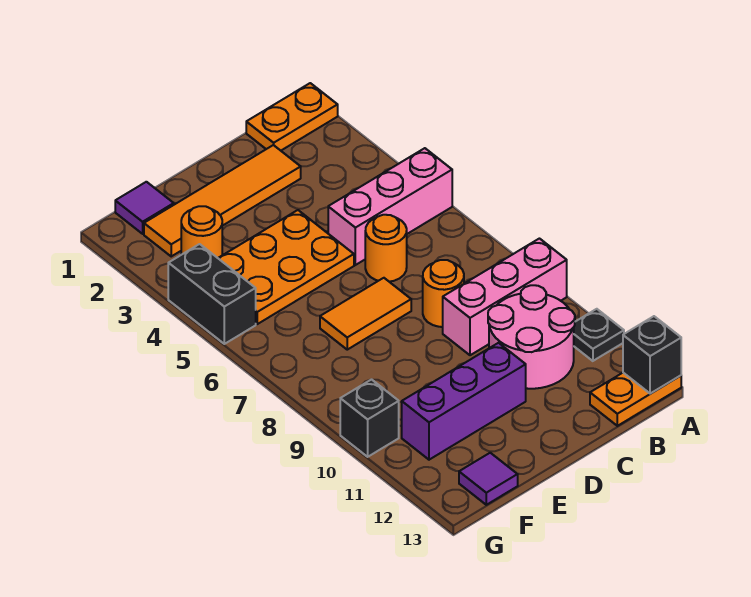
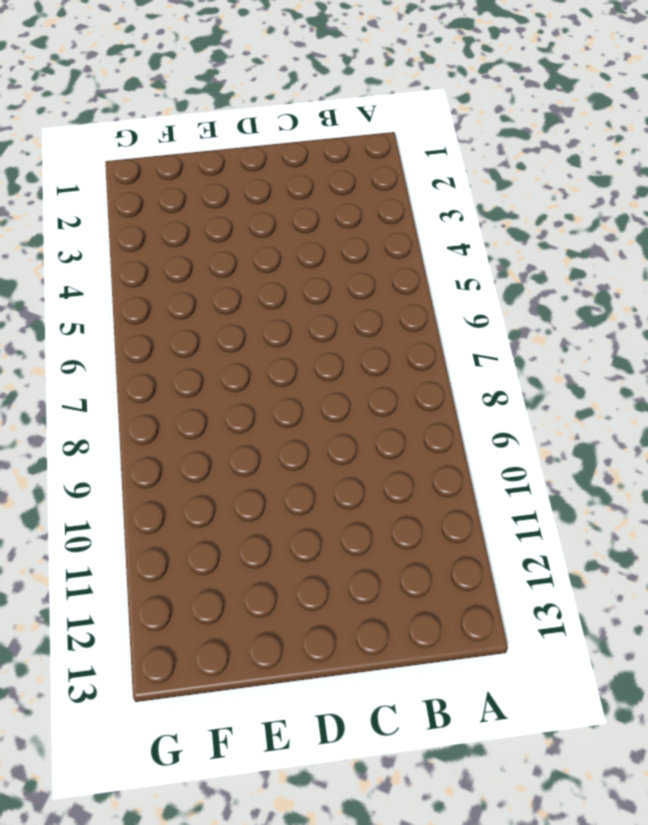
none -> orange 1x2 plate [246,83,338,151]
none -> pink 1x3 brick [328,148,452,265]
none -> pink 1x3 brick [443,239,567,355]

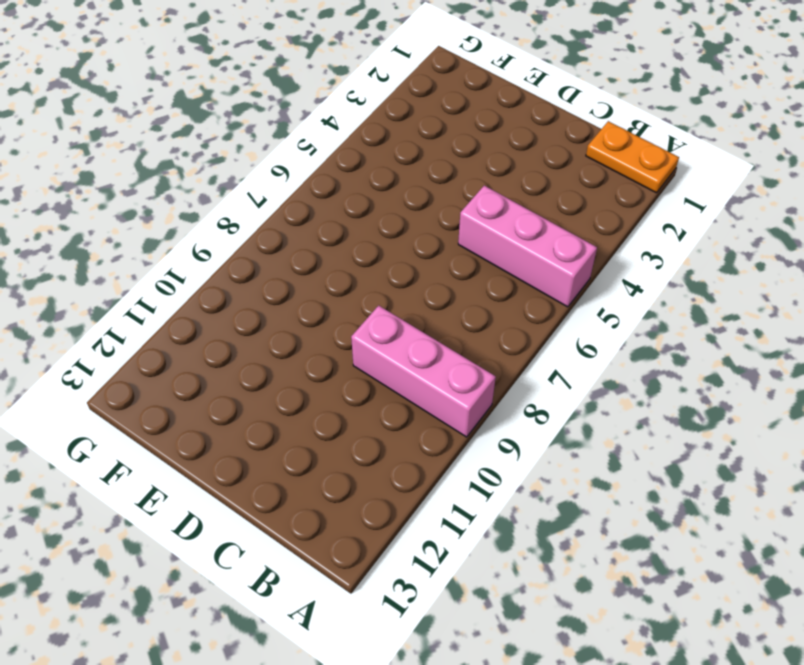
none -> black 1x1 plate [574,309,624,361]
none -> orange 1x2 plate [590,373,681,426]
none -> pink 2x2 round brick [488,285,575,389]

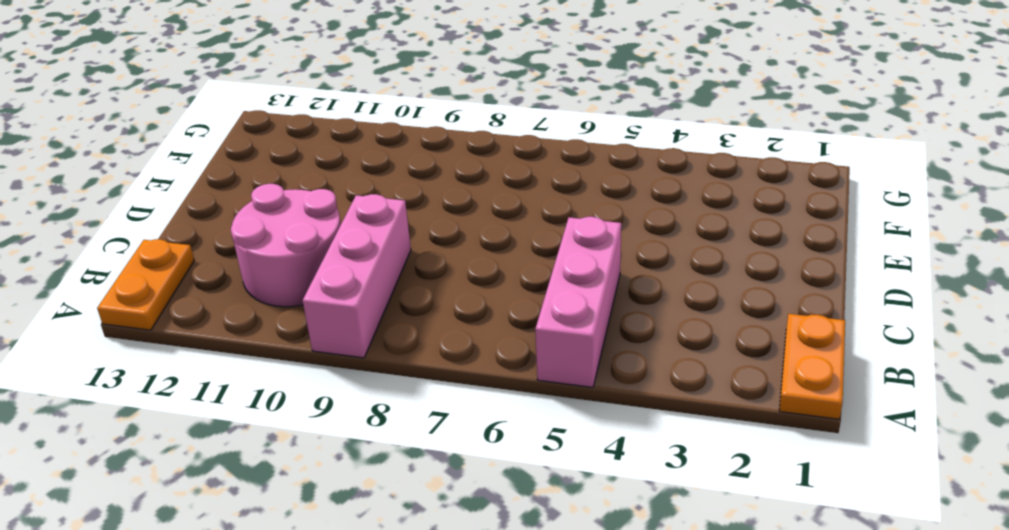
none -> black 1x1 plate [574,309,624,361]
none -> orange 1x4 tile [144,145,301,256]
none -> orange 1x1 round brick [365,215,407,282]

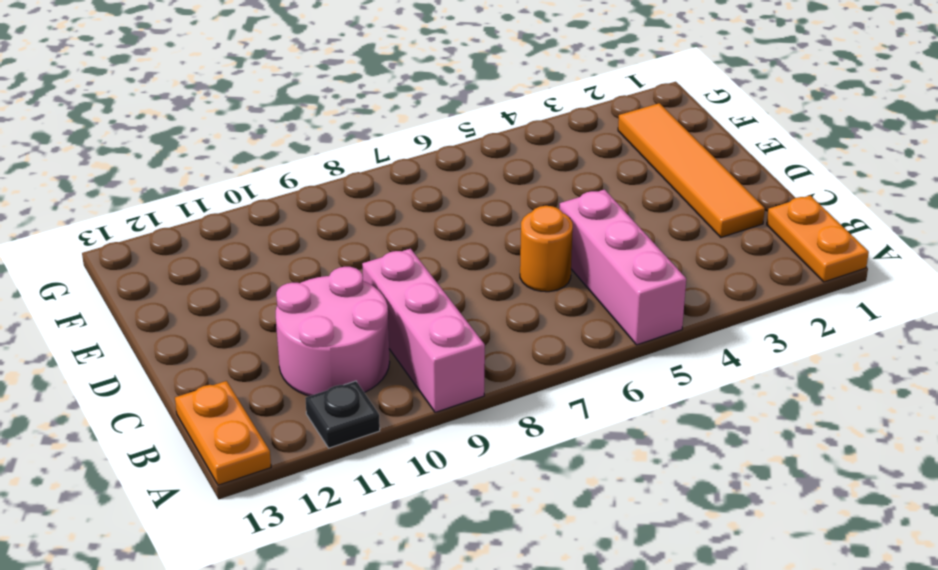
none -> orange 1x1 round brick [423,260,464,327]
none -> orange 2x3 plate [218,210,354,324]
none -> orange 1x2 tile [320,278,411,350]

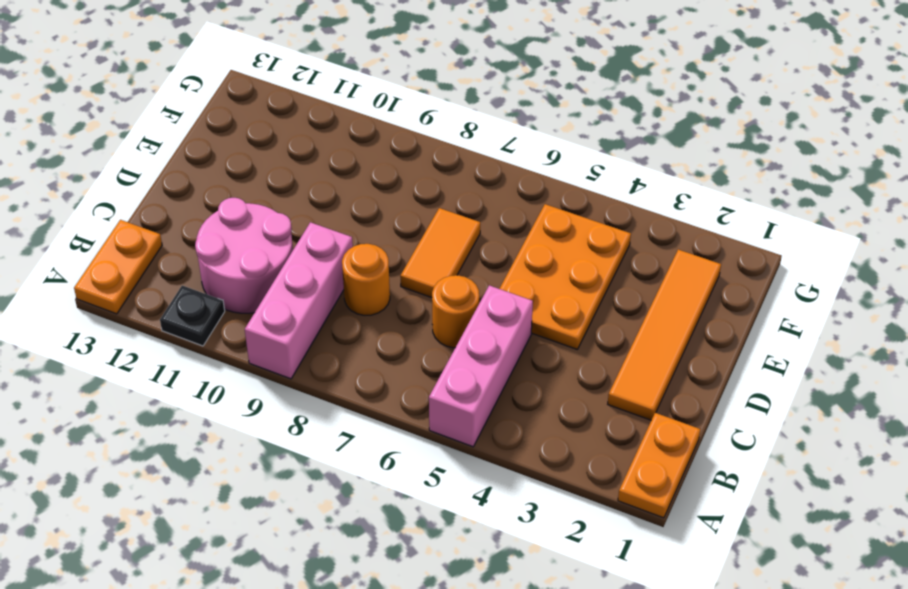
none -> purple 1x3 brick [402,343,526,460]
none -> purple 1x1 tile [115,182,174,234]
none -> orange 1x1 round brick [181,206,222,258]

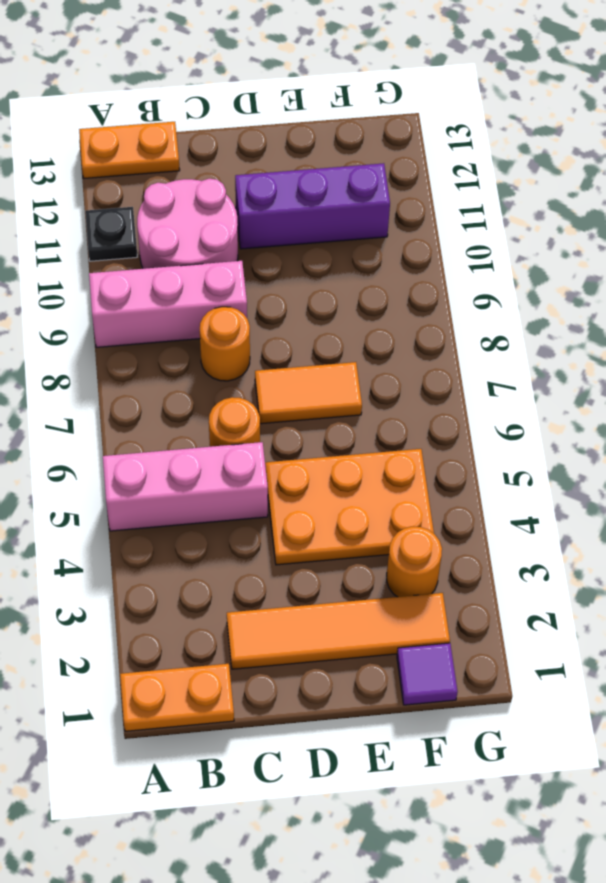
none -> purple 1x1 tile [459,453,518,505]
none -> black 1x2 brick [168,244,256,344]
none -> black 1x1 brick [340,380,399,457]

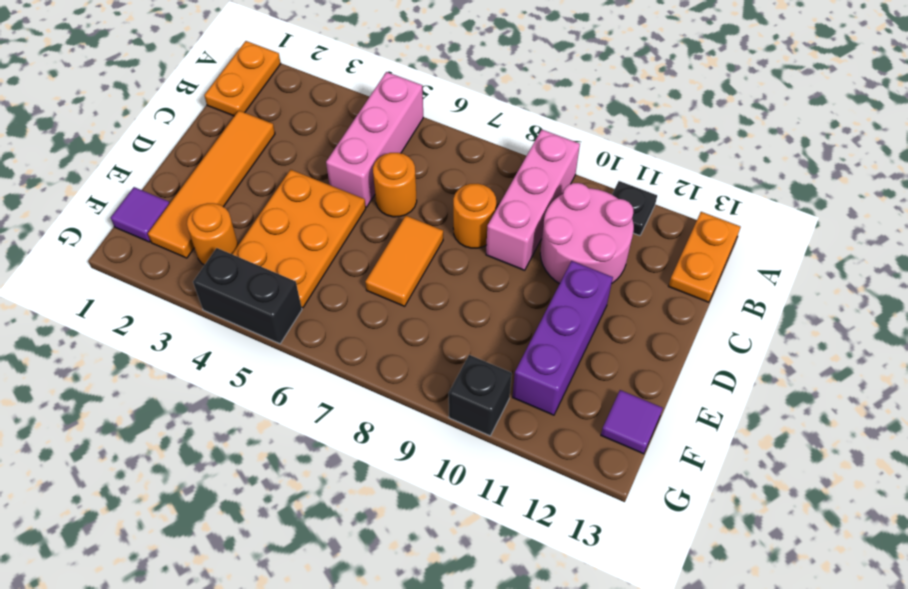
none -> black 1x1 brick [623,316,681,394]

